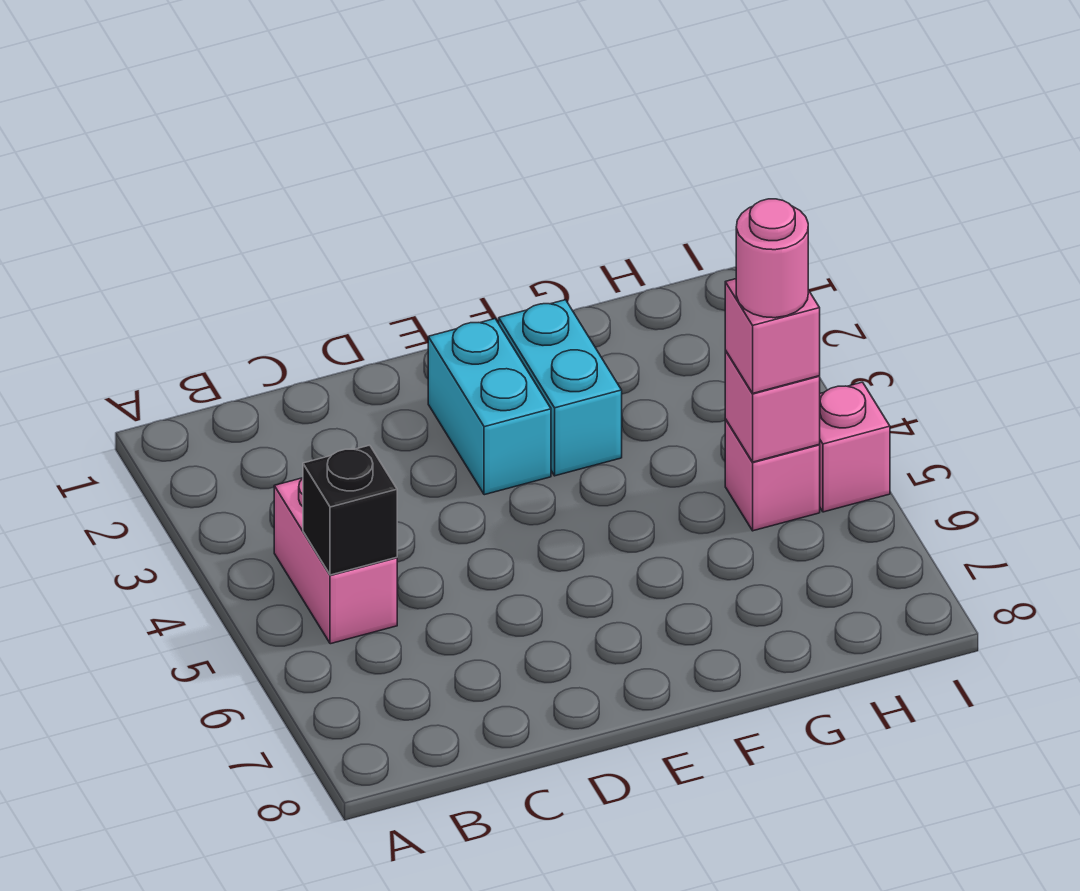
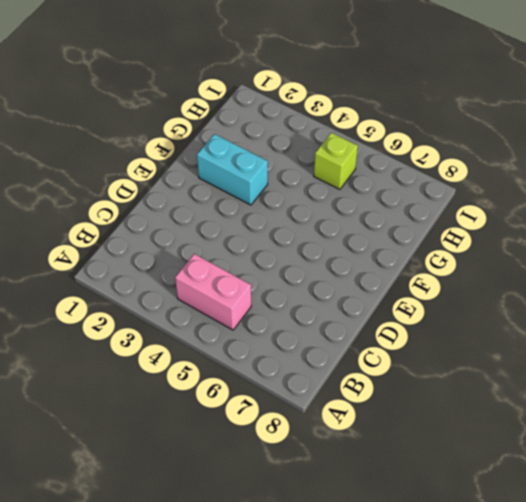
lime 1x1 brick [314,133,358,189] -> pink 1x1 brick [725,419,820,531]
none -> cyan 1x2 brick [428,319,551,495]
none -> pink 1x1 brick [819,382,890,512]

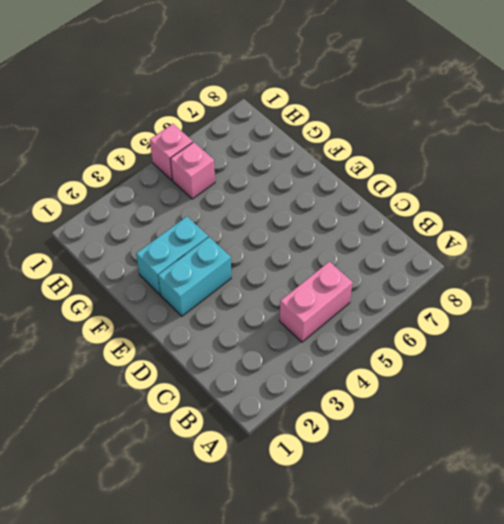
none -> black 1x1 brick [303,445,397,575]
none -> pink 1x1 brick [725,350,820,462]

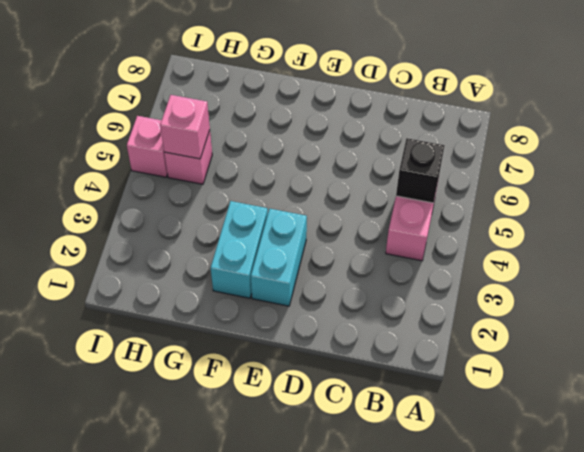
none -> pink 1x1 brick [725,279,820,393]
none -> pink 1x1 round brick [736,199,808,318]

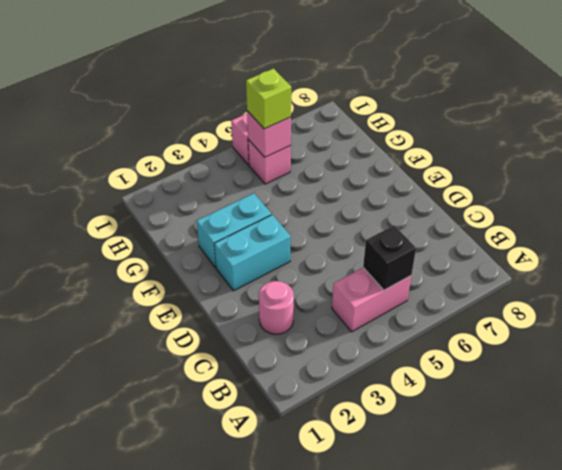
pink 1x1 round brick [259,281,294,334] -> pink 1x1 round brick moved to [736,199,808,318]
lime 1x1 brick [246,69,291,129] -> pink 1x1 brick [725,279,820,393]

